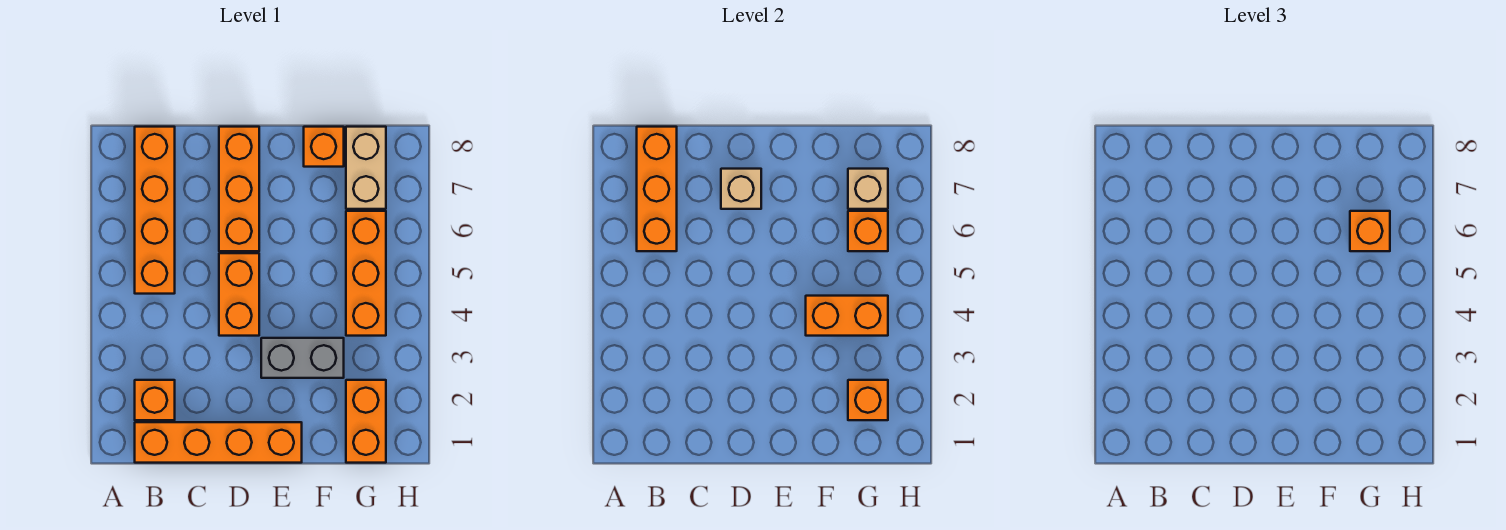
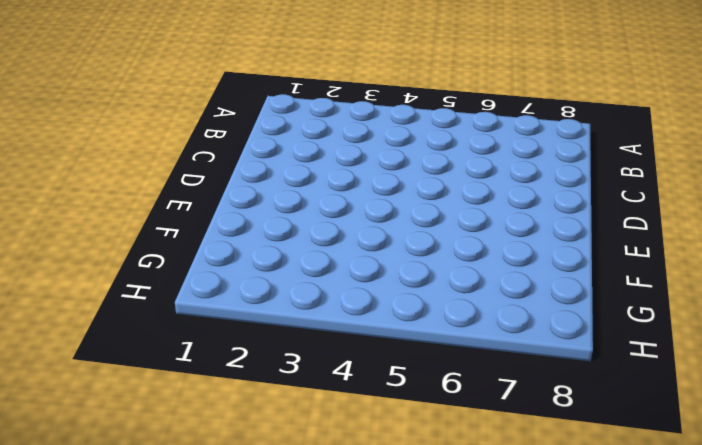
none -> orange 1x4 brick [135,422,302,463]
none -> orange 1x1 brick [135,380,175,420]
none -> orange 1x4 brick [135,127,175,294]

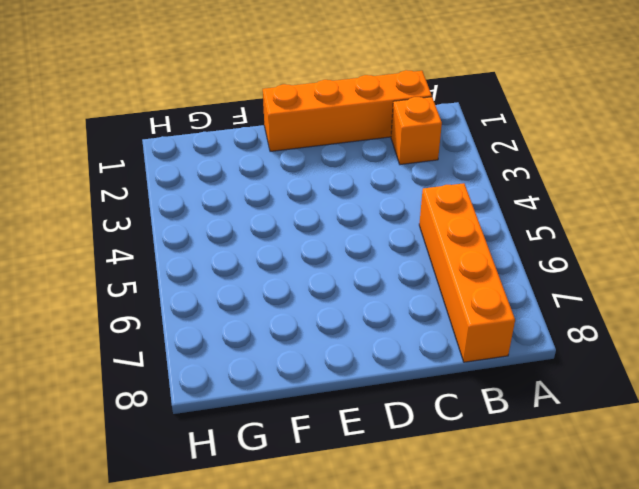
none -> orange 1x2 brick [219,253,259,336]
none -> orange 1x3 brick [219,127,259,251]
none -> grey 1x2 brick [261,338,344,378]

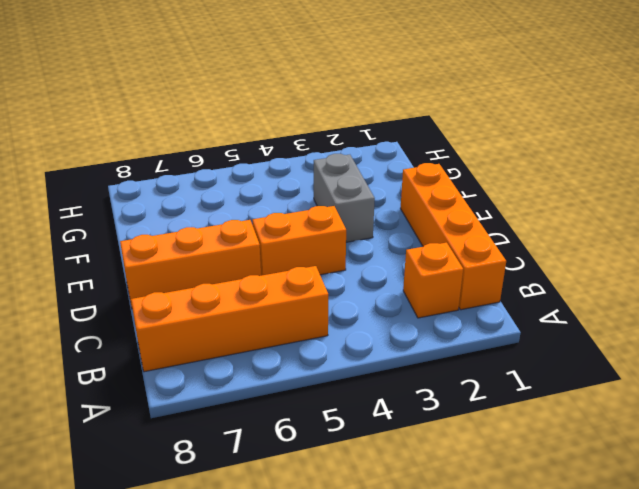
none -> orange 1x1 brick [304,127,344,167]
none -> orange 1x2 brick [346,380,386,463]
none -> orange 1x3 brick [346,211,386,336]

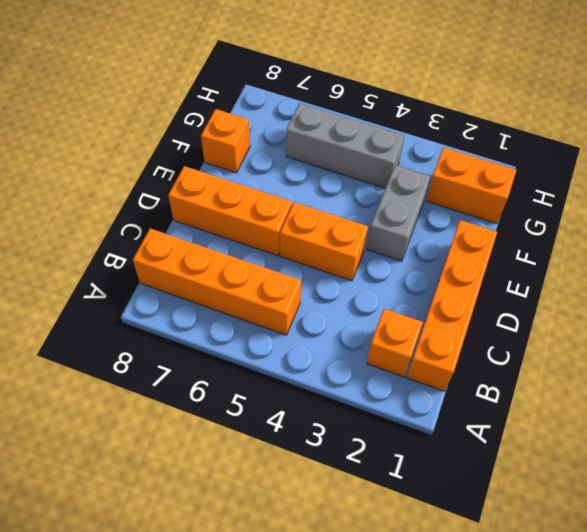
grey 1x3 brick [286,103,404,188] -> orange 1x3 brick [346,211,386,336]
none -> tan 1x2 brick [346,127,386,209]
none -> orange 1x3 brick [637,127,677,251]
none -> tan 1x1 brick [721,169,761,209]

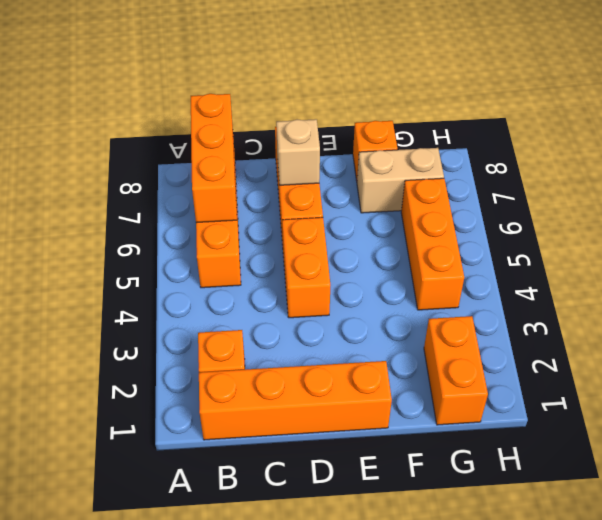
tan 1x2 brick [357,148,444,213] -> tan 1x2 brick turned to [346,127,386,209]
none -> grey 1x2 brick [261,338,344,378]
none -> orange 1x2 brick [806,296,888,336]
none -> orange 1x1 brick [848,380,888,420]

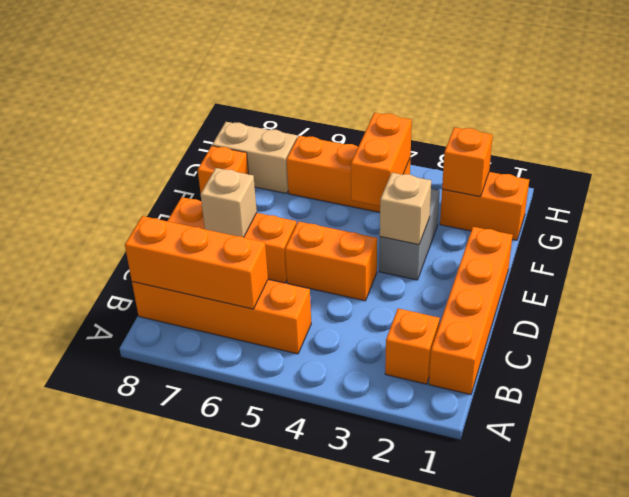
tan 1x1 brick [380,173,431,245] -> tan 1x1 brick moved to [848,169,888,209]
none -> orange 1x1 brick [848,211,888,251]
none -> orange 1x1 brick [1350,211,1390,251]

